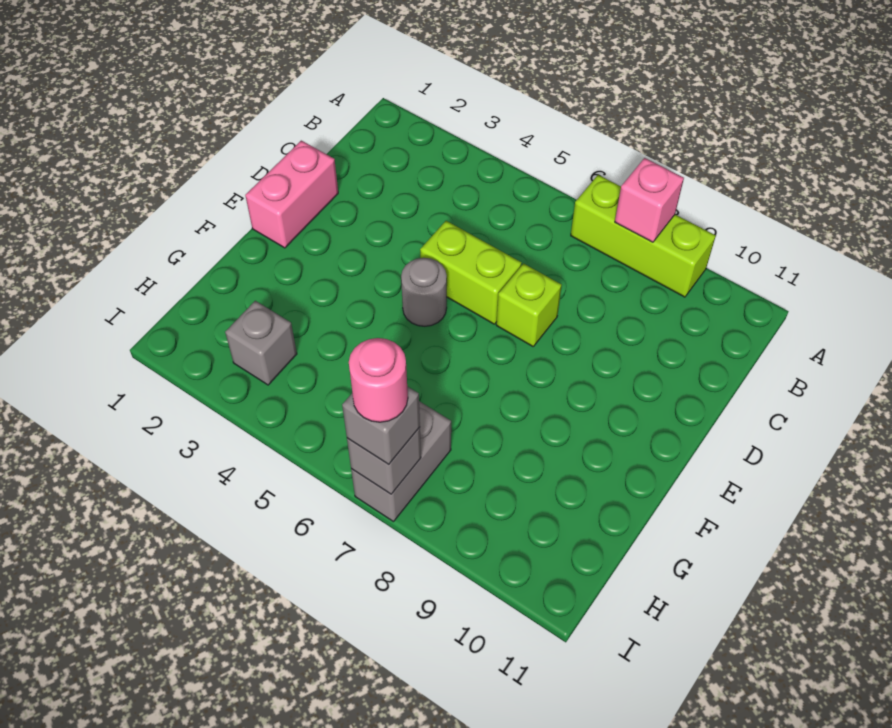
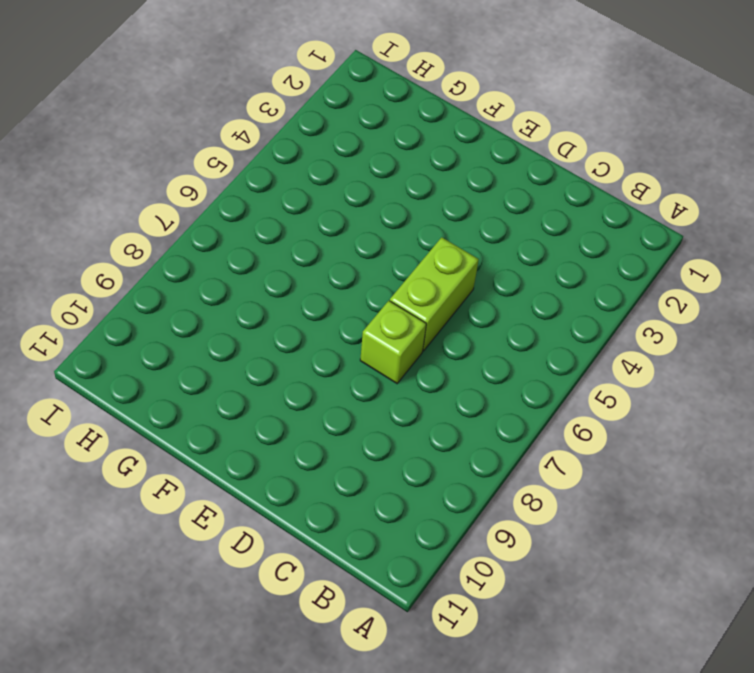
none -> lime 1x3 brick [571,175,716,297]
none -> pink 1x2 brick [245,141,338,248]

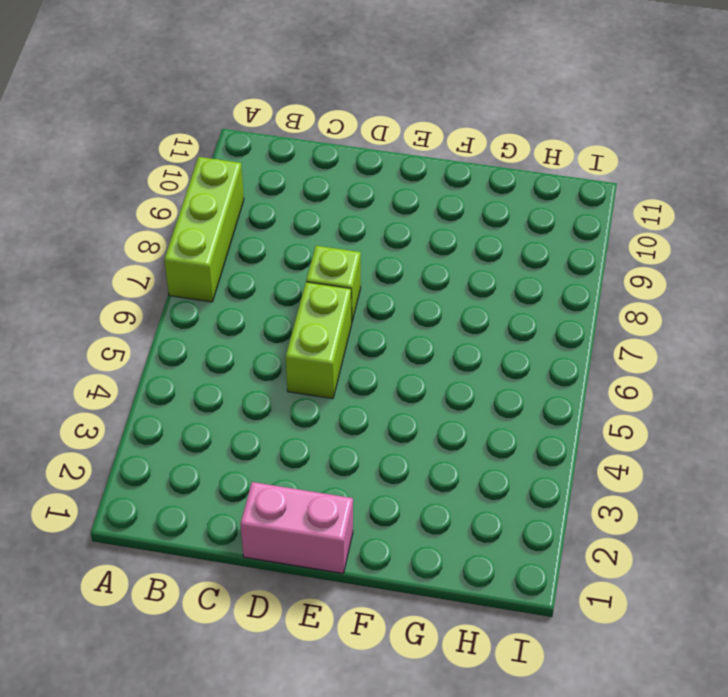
none -> grey 1x1 round brick [401,258,447,326]
none -> grey 1x1 brick [225,301,297,385]

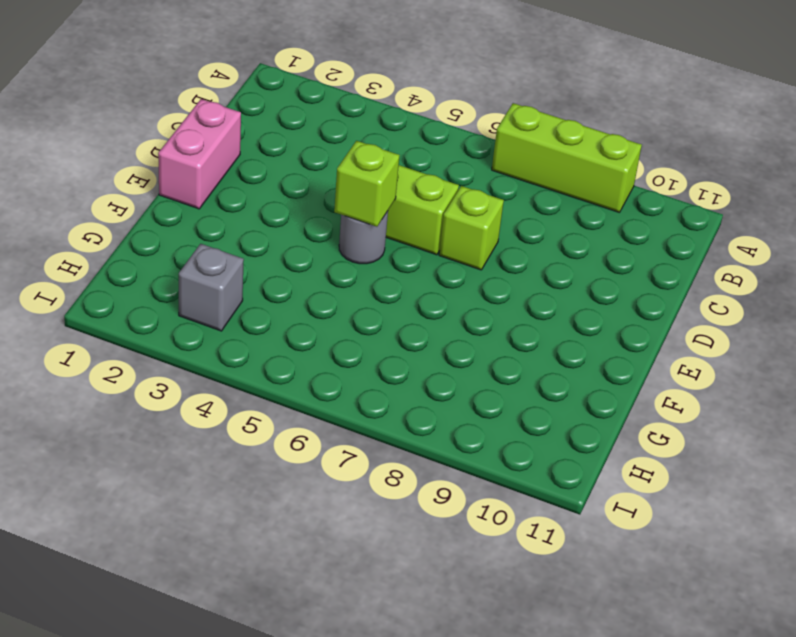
lime 1x1 brick [334,141,400,227] -> none
none -> grey 1x2 brick [351,401,451,522]
none -> pink 1x1 brick [615,158,684,242]

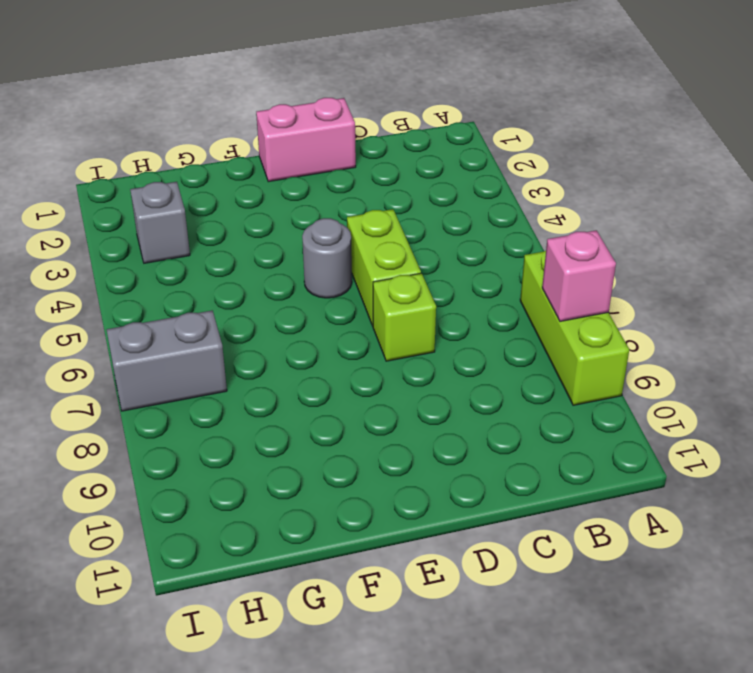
none -> grey 1x1 brick [347,427,421,494]
none -> grey 1x1 brick [342,386,420,464]

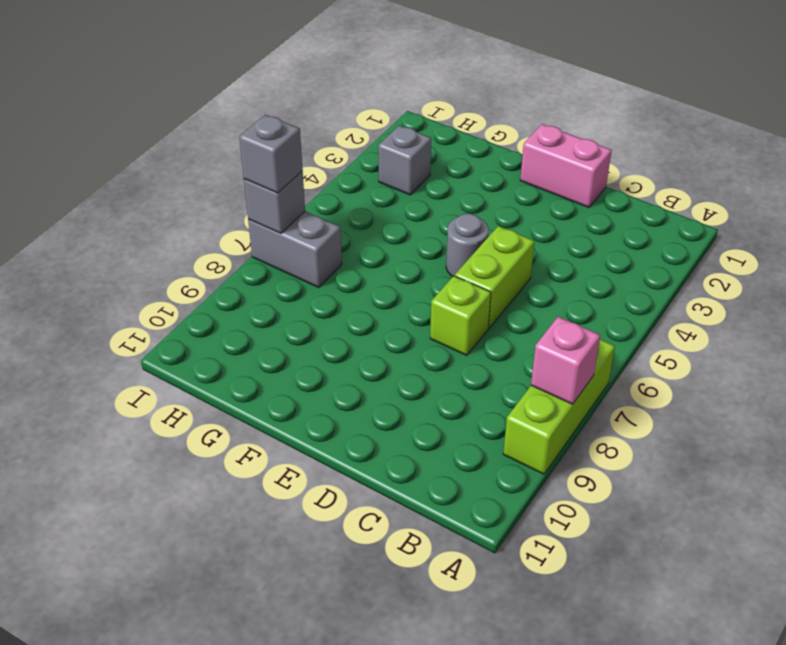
none -> pink 1x1 round brick [349,338,408,422]

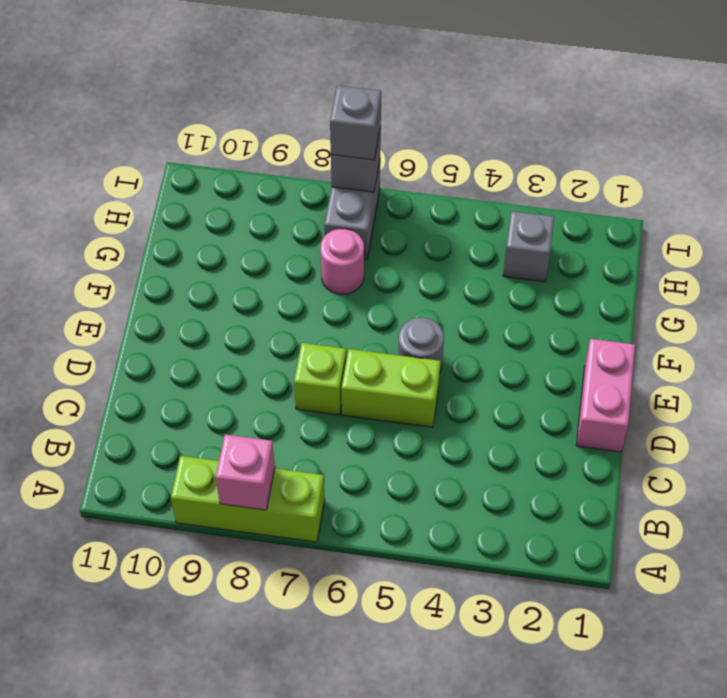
pink 1x1 round brick [321,229,364,294] -> pink 1x1 round brick moved to [349,338,408,422]

